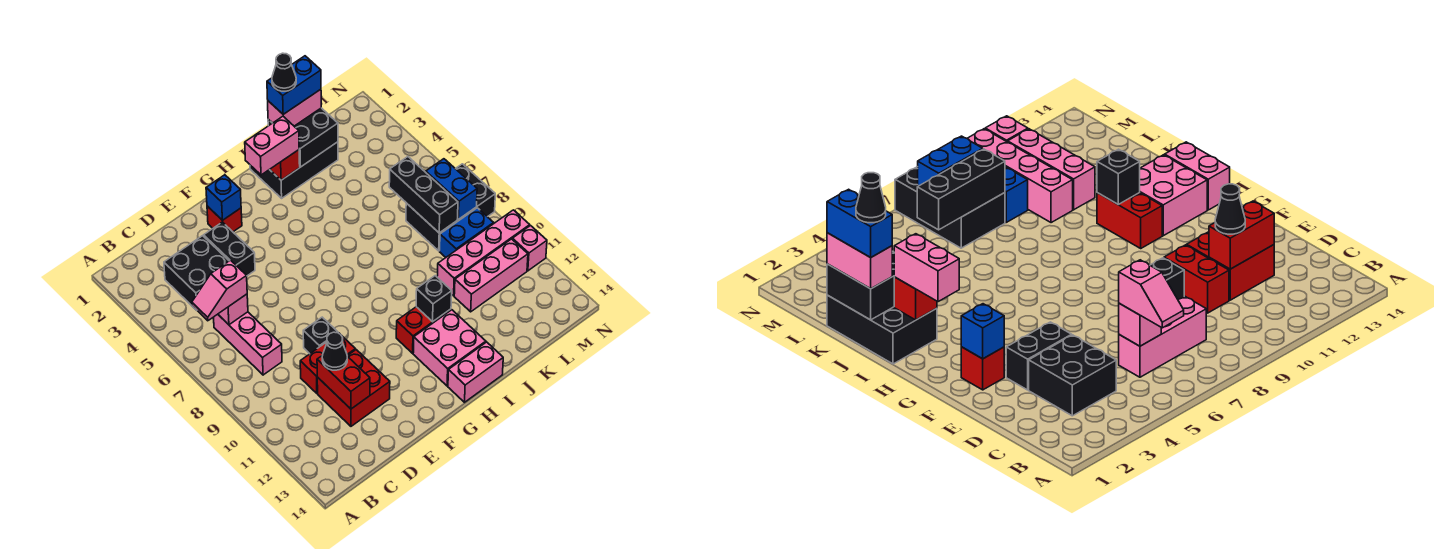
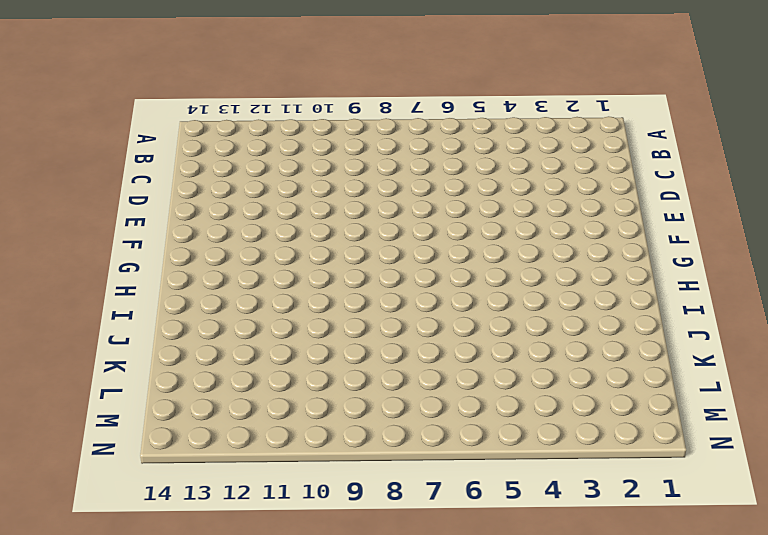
none -> black 2x2 brick [164,236,229,308]
none -> pink 1x3 brick [214,312,282,375]
none -> red 1x2 brick [300,333,355,393]
none -> red 2x2 brick [317,350,390,426]

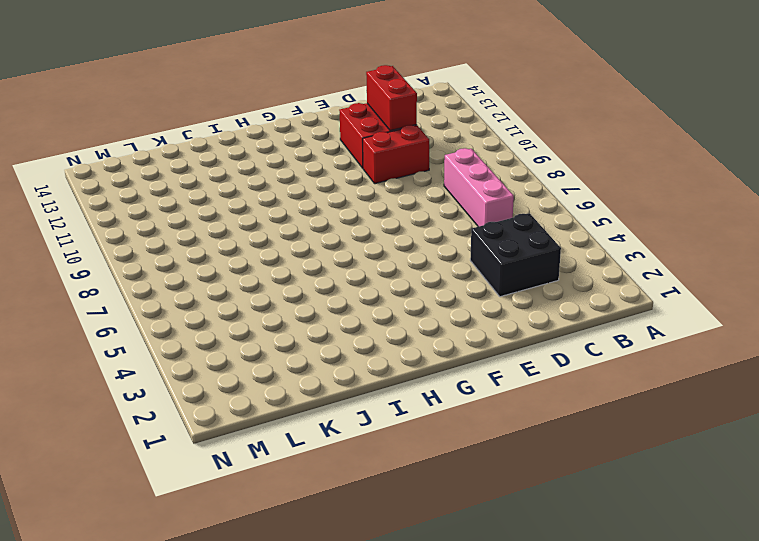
none -> black 1x2 brick [204,222,255,276]
none -> black 1x1 brick [303,317,338,354]
none -> red 1x1 brick [207,206,242,232]
none -> red 1x2 brick [396,307,451,353]

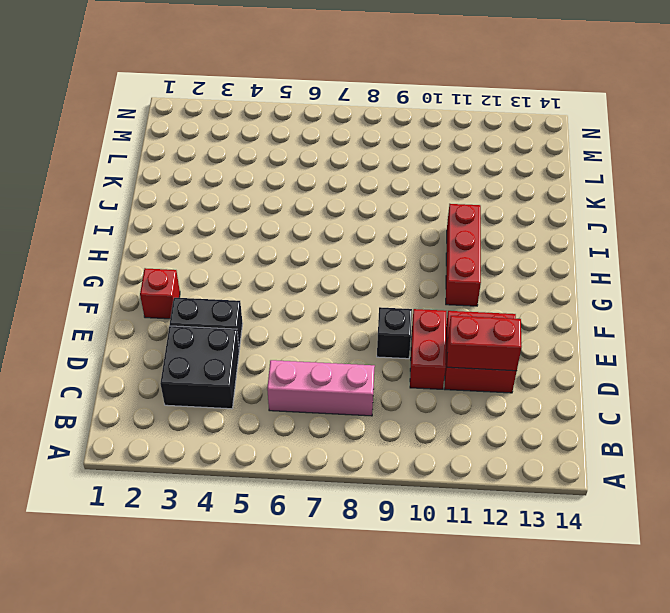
red 1x3 brick [446,204,481,306] -> red 1x2 brick [396,307,451,353]
none -> pink 2x2 brick [413,310,486,386]
none -> pink 1x2 brick [448,342,503,402]
none -> black 2x3 brick [250,142,338,198]
none -> pink 1x4 brick [437,210,530,296]

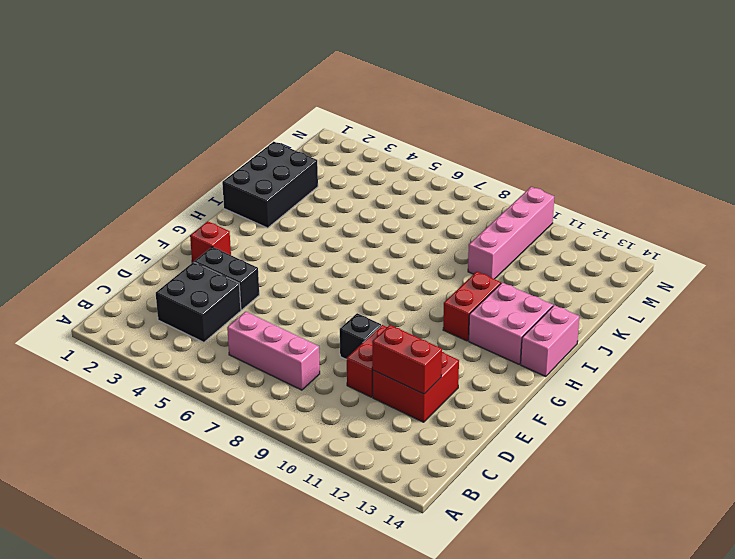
none -> pink 1x3 brick [454,239,528,312]
none -> black 2x3 brick [406,164,495,251]
none -> blue 1x2 brick [440,208,494,257]
none -> pink 1x1 brick [512,226,547,271]

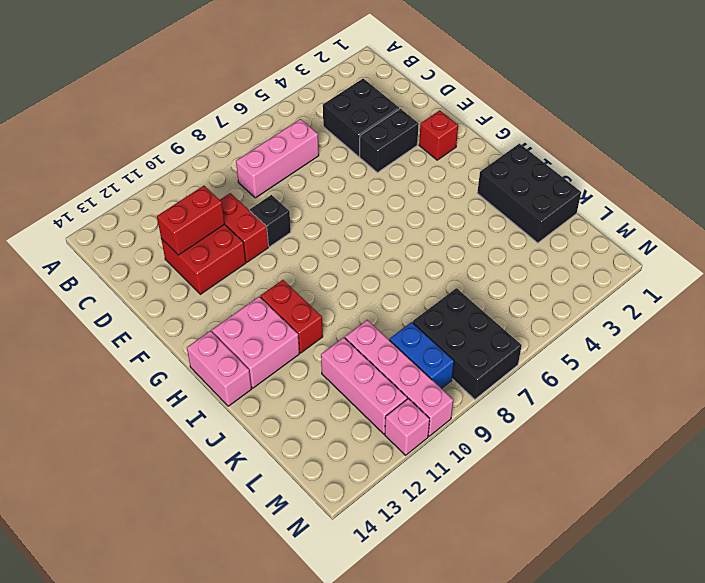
none -> pink 1x1 brick [218,294,248,325]
none -> blue 1x1 brick [206,175,241,220]
none -> red 1x1 brick [270,150,300,180]
none -> black 1x1 brick [416,276,452,322]

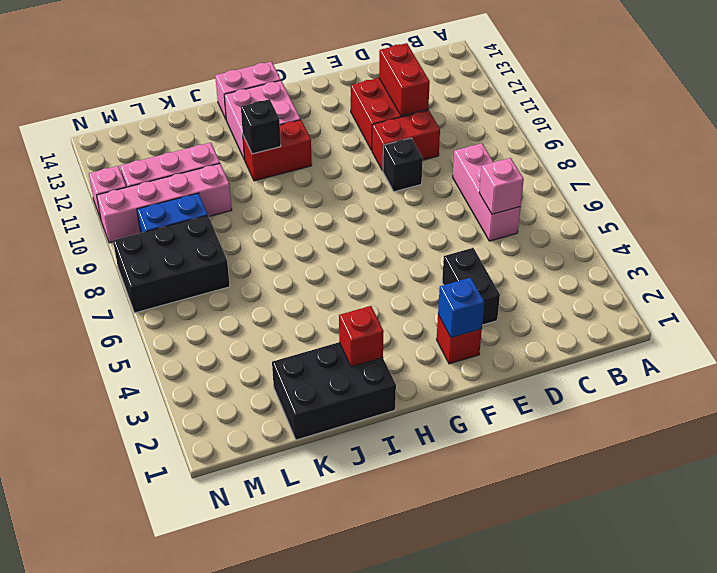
none -> black 2x2 brick [164,236,229,308]
none -> black 2x2 brick [268,108,338,167]
none -> black 1x3 brick [389,157,458,233]
none -> blue 1x2 brick [426,159,477,219]

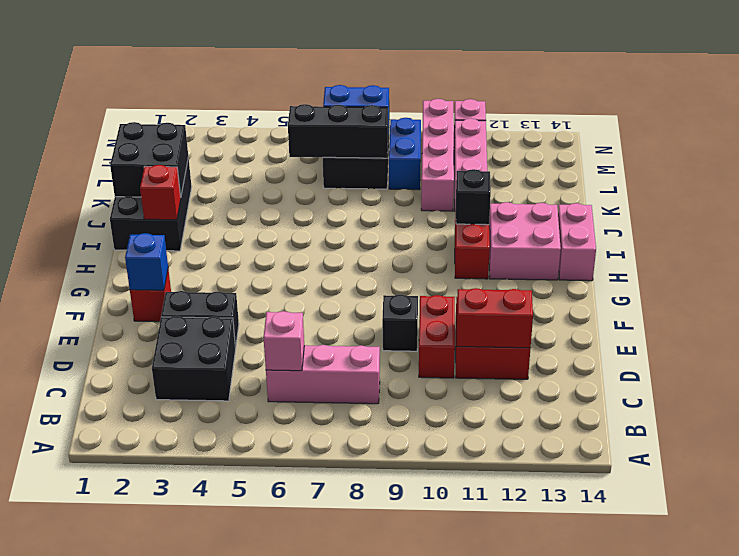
none -> pink 1x2 slope [192,260,247,321]
none -> black 1x1 cone [322,332,347,370]
none -> pink 1x2 brick [245,116,299,175]
none -> pink 1x2 brick [268,89,321,126]

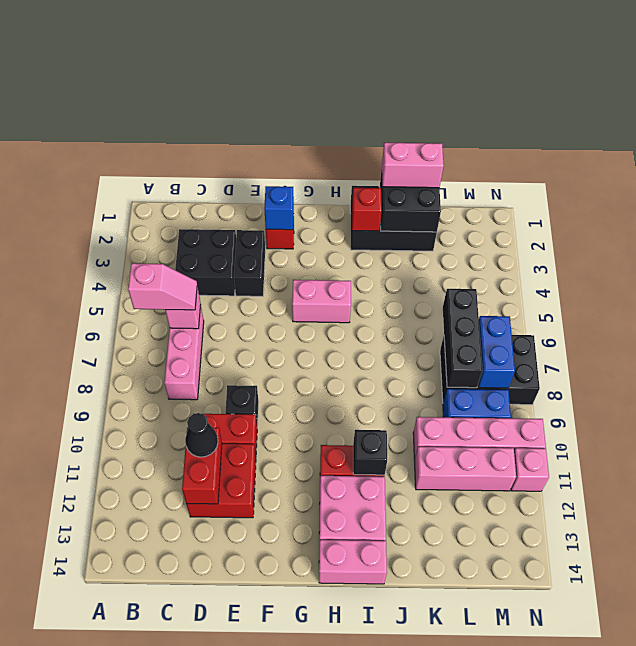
pink 1x2 slope [128,263,197,310] -> pink 1x2 slope turned to [192,260,247,321]
pink 1x2 brick [292,280,351,323] -> pink 1x2 brick moved to [245,116,299,175]
none -> blue 1x2 brick [267,56,321,114]
none -> black 1x1 cone [272,53,296,91]

